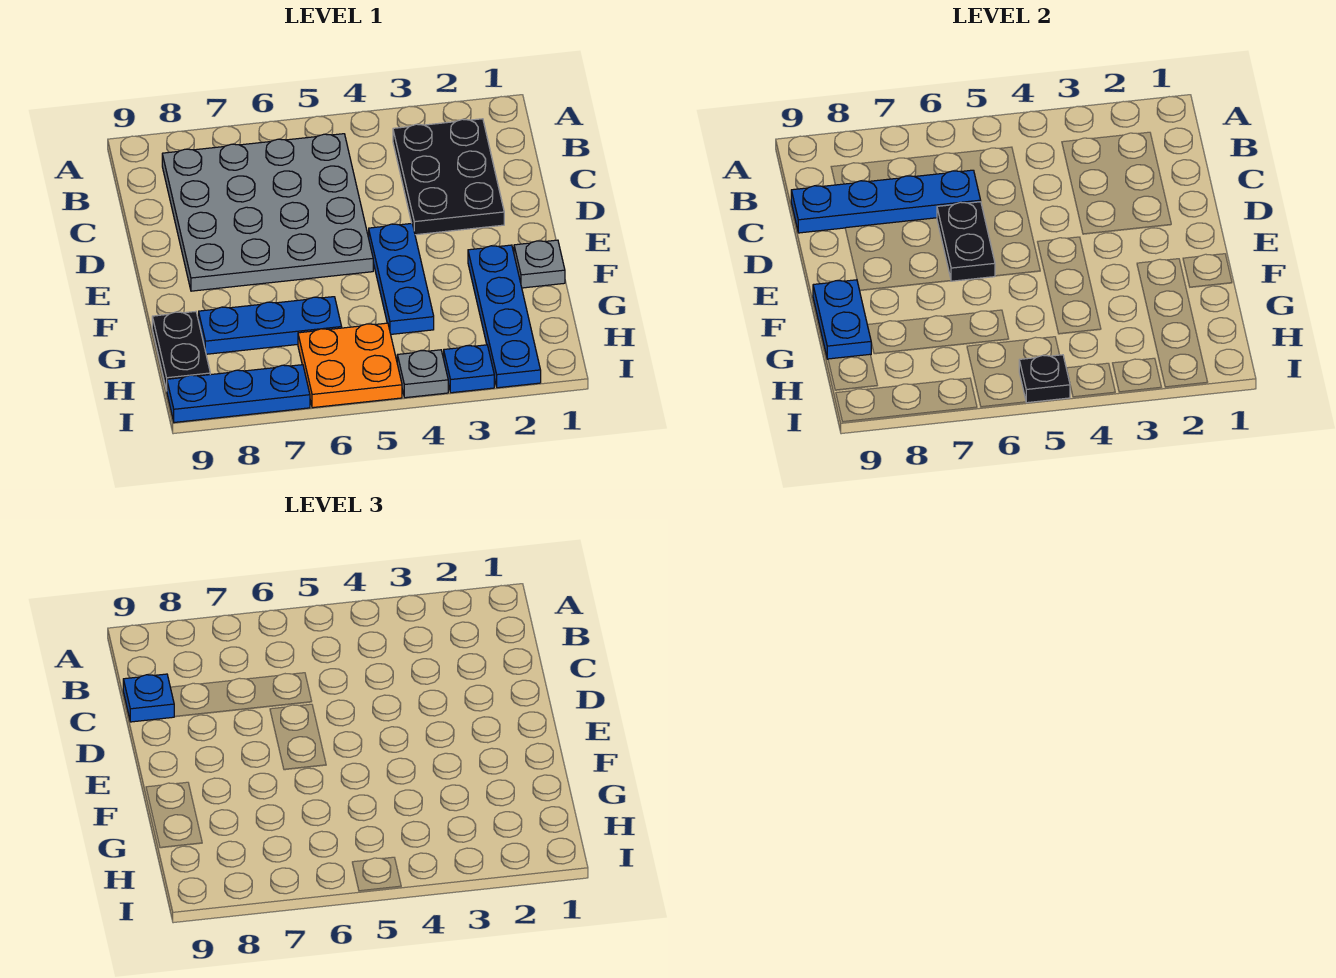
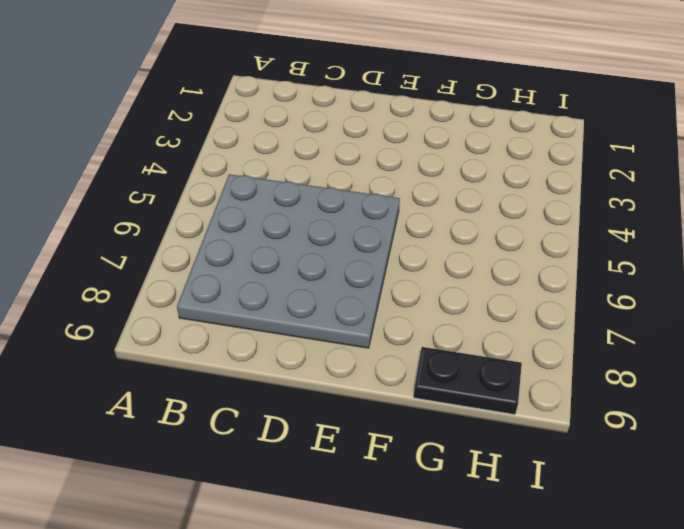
none -> black 2x3 plate [393,119,504,235]
none -> blue 1x3 plate [369,224,434,334]
none -> grey 1x1 plate [514,240,565,288]

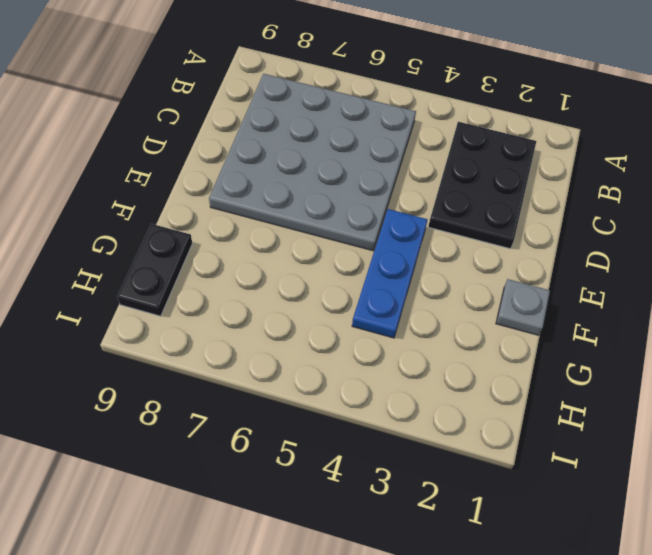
none -> blue 1x4 plate [468,245,541,388]
none -> blue 1x3 plate [199,297,342,354]
none -> orange 2x2 plate [298,323,402,408]

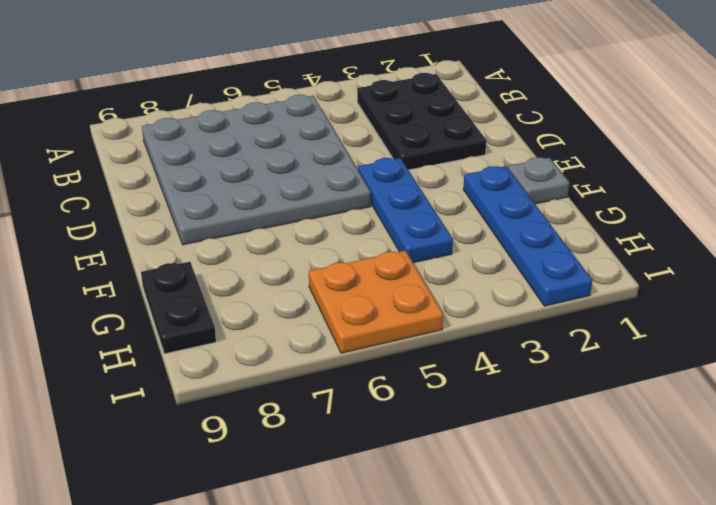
none -> blue 1x3 plate [199,297,342,354]
none -> blue 1x1 plate [444,345,494,393]
none -> grey 1x1 plate [397,350,448,398]

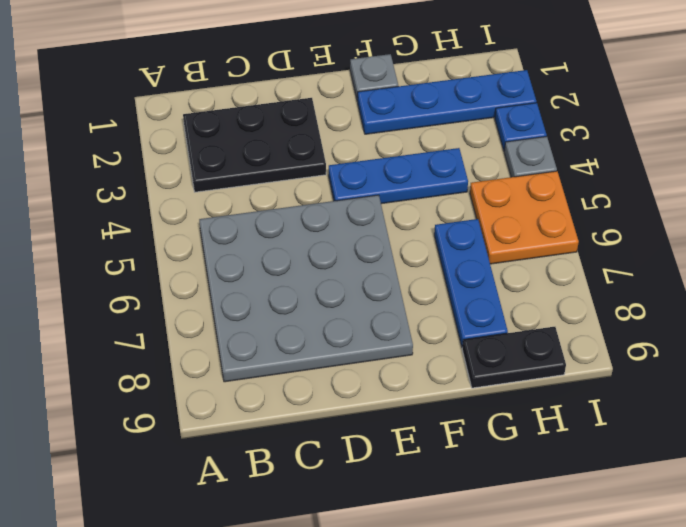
none -> blue 1x3 plate [167,365,310,422]
none -> blue 1x4 plate [791,170,981,233]
none -> black 1x2 plate [937,202,995,281]

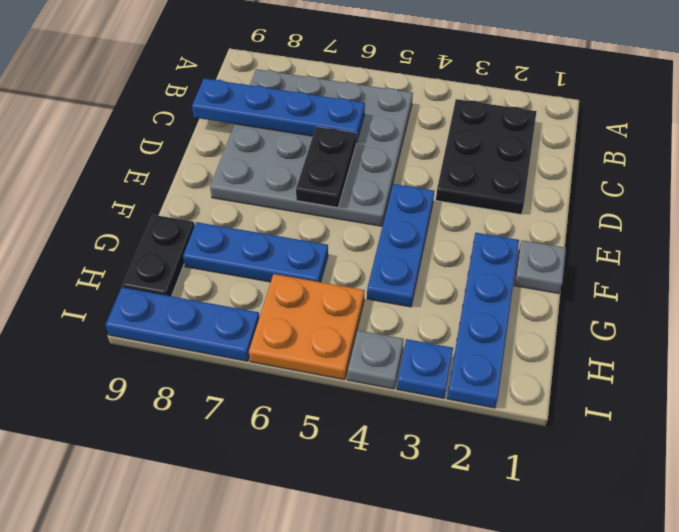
none -> blue 1x2 plate [813,280,871,359]
none -> black 1x1 plate [1019,355,1070,403]
none -> blue 1x1 plate [123,674,175,722]

